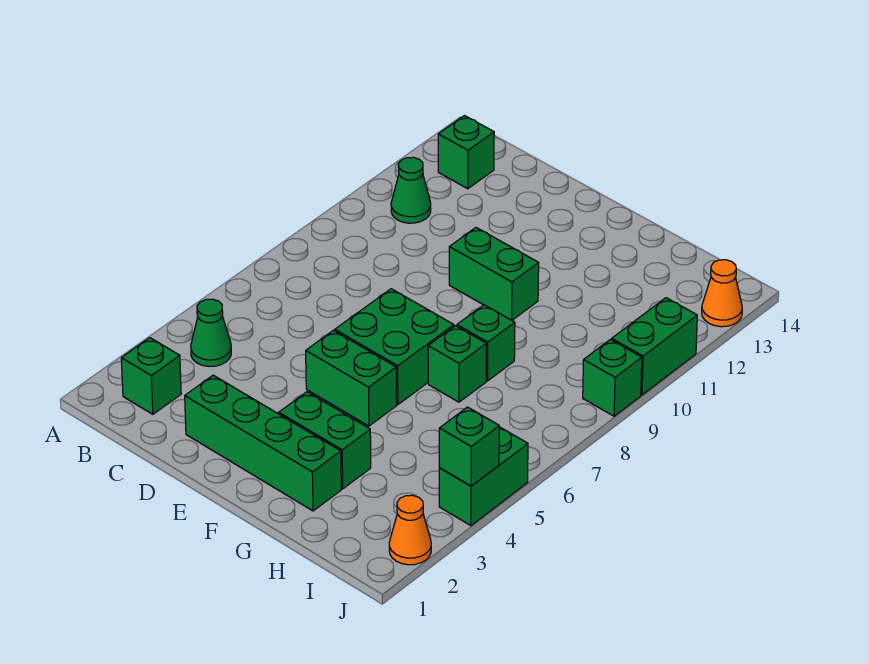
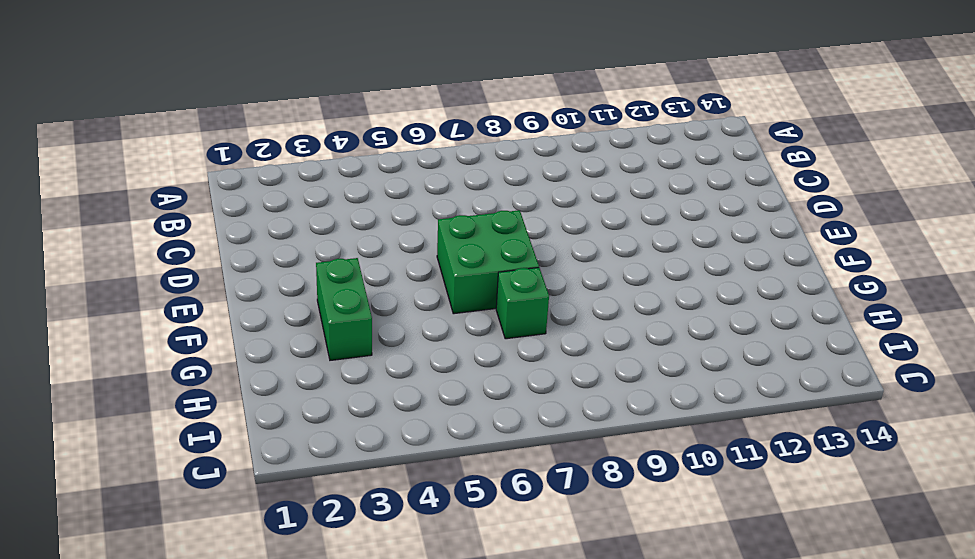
none -> green 1x1 brick [121,338,181,414]
none -> green 1x1 cone [191,299,231,367]
none -> green 1x1 cone [391,157,431,223]

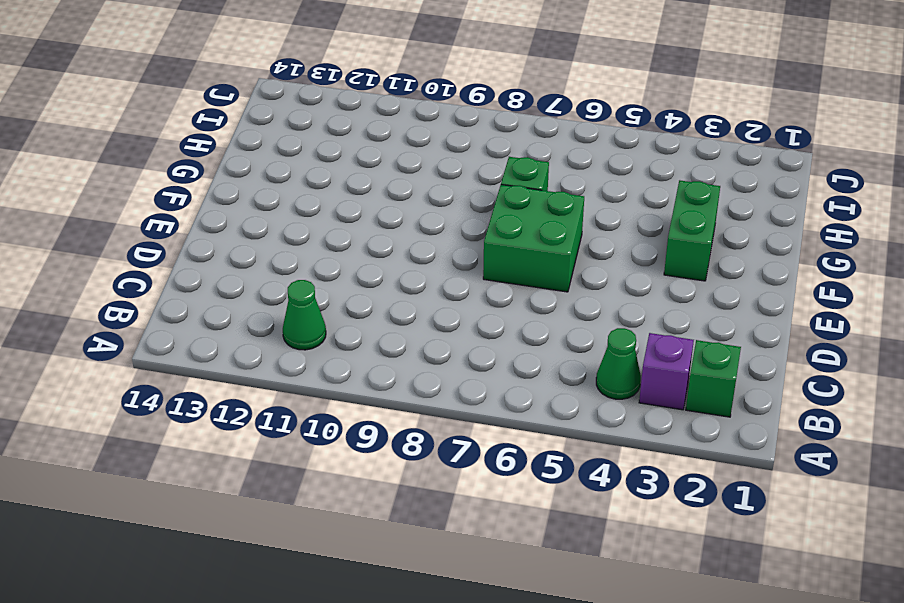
purple 1x1 brick [639,333,694,410] -> none
none -> green 1x1 brick [438,116,494,189]
none -> green 1x4 brick [185,375,341,511]
none -> green 1x2 brick [306,330,397,426]

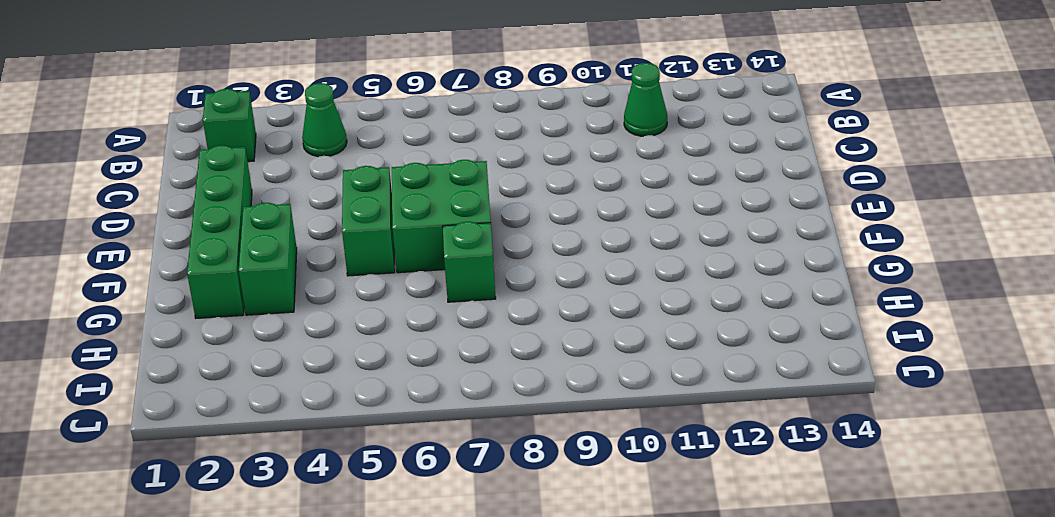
none -> green 1x1 brick [438,116,494,189]
none -> green 1x2 brick [449,228,539,320]
none -> green 1x1 brick [457,305,515,381]

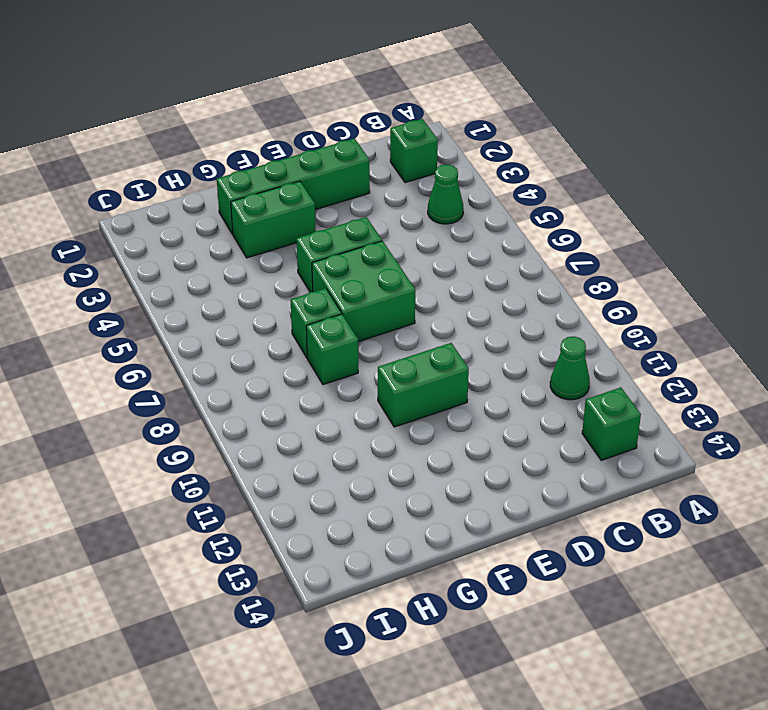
none -> orange 1x1 cone [389,495,431,565]
none -> green 1x2 brick [439,427,528,526]
none -> green 1x1 brick [583,339,642,416]

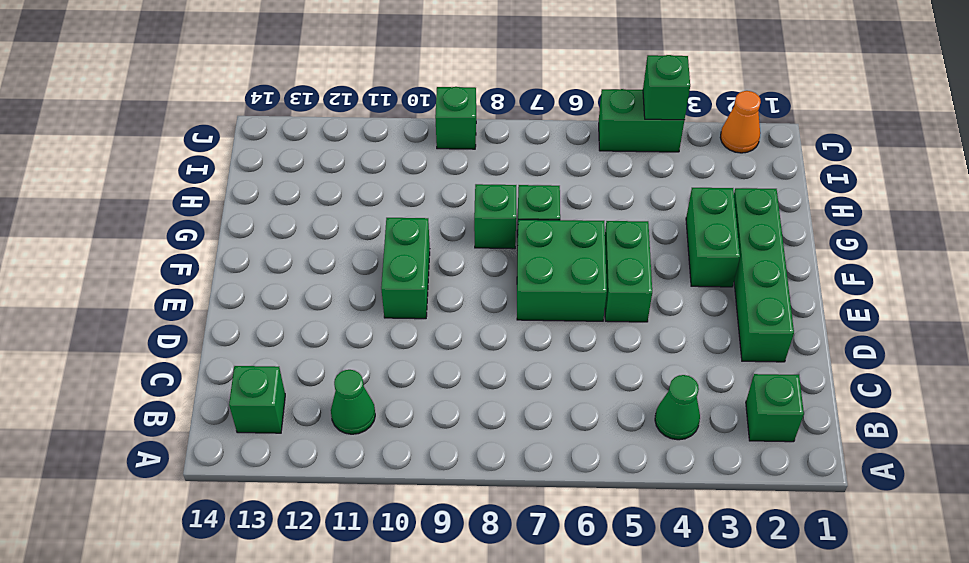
none -> green 1x2 brick [612,298,697,395]
none -> orange 1x1 cone [702,260,742,327]

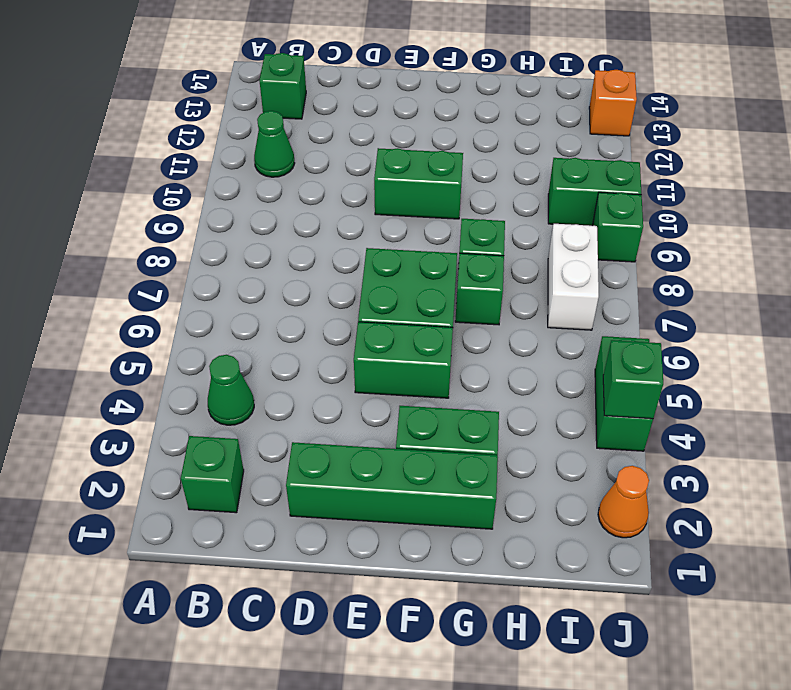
white 1x2 brick [548,224,599,330] -> none
green 1x2 brick [548,158,641,226] -> green 1x2 brick turned to [612,298,697,395]
orange 1x1 brick [589,70,637,136] -> orange 1x1 cone [702,260,742,327]

